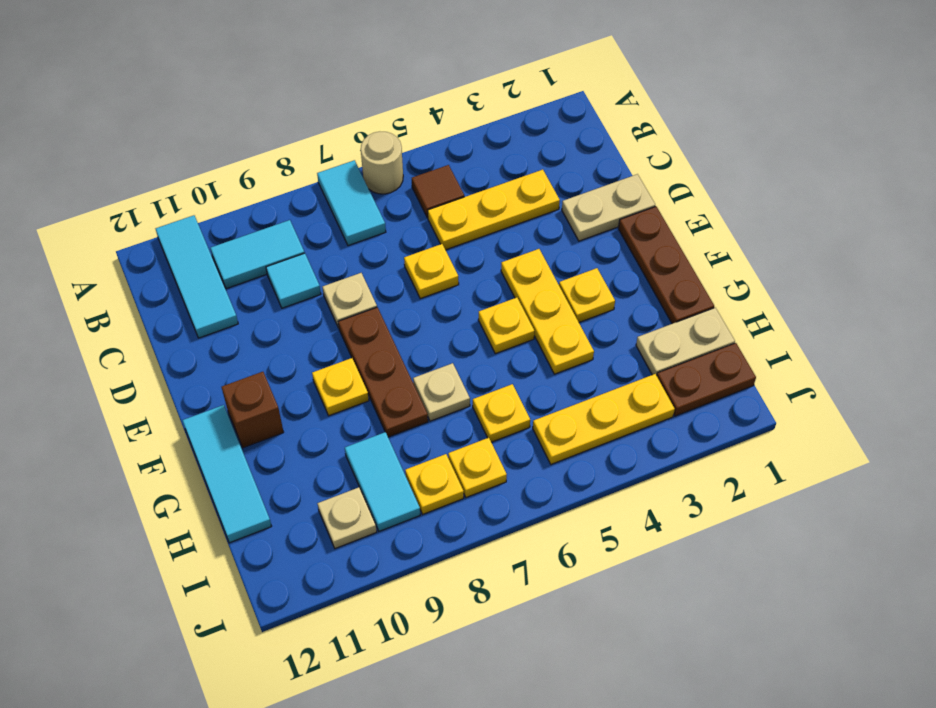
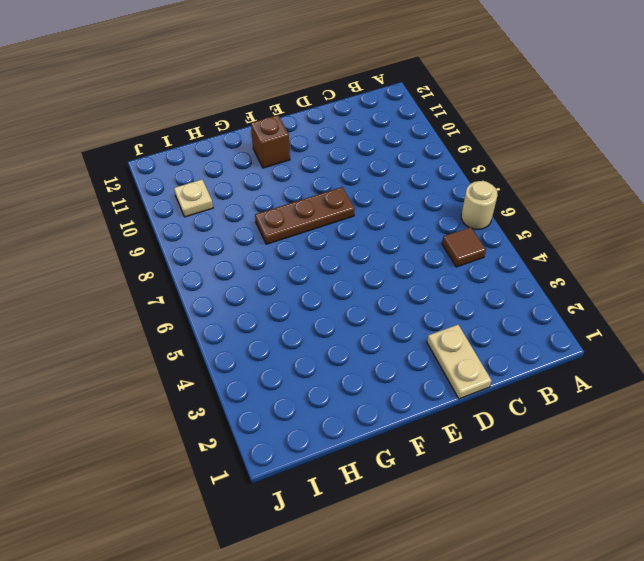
none -> cyan 1x2 tile [317,160,386,246]
none -> cyan 1x3 tile [156,215,238,338]
none -> cyan 1x2 tile [211,220,304,289]

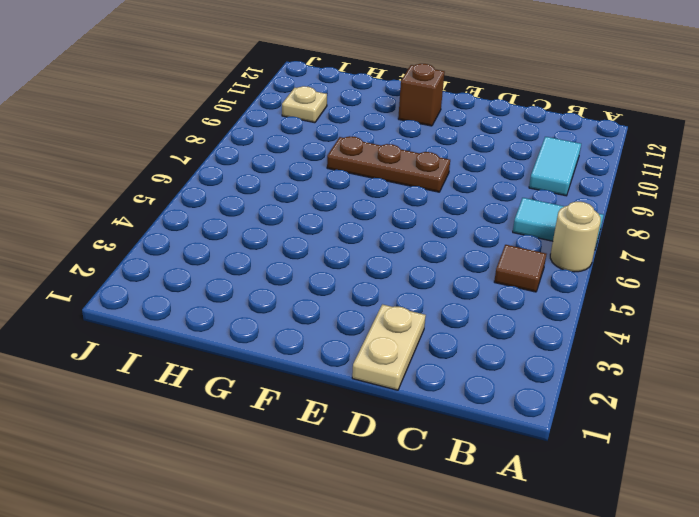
none -> cyan 1x3 tile [156,215,238,338]
none -> yellow 1x3 plate [428,170,560,250]
none -> cyan 1x1 tile [266,253,321,308]

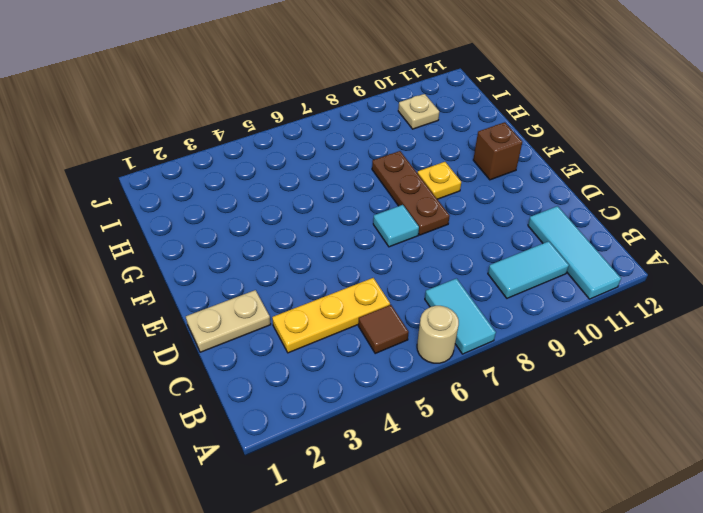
cyan 1x1 tile [373,205,419,247] -> cyan 1x1 tile moved to [266,253,321,308]
none -> yellow 1x1 plate [404,244,459,299]
none -> tan 1x1 plate [323,273,377,328]
none -> brown 1x3 plate [618,206,714,324]

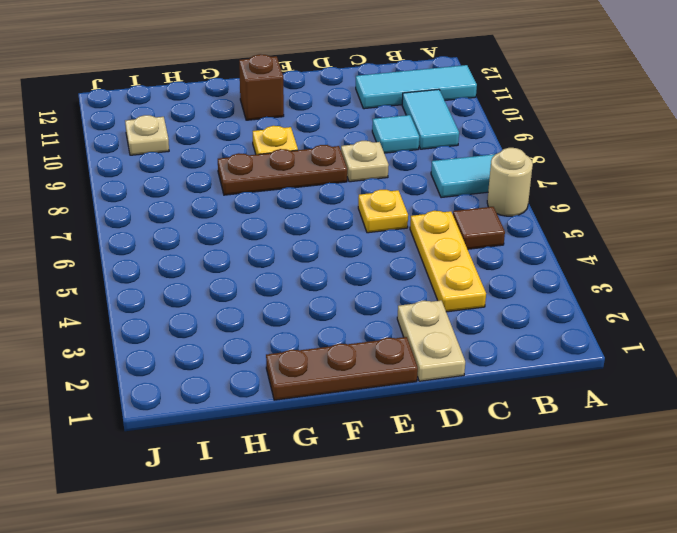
none -> yellow 1x3 plate [501,249,594,374]
none -> yellow 1x1 plate [559,268,615,322]
none -> yellow 1x1 plate [478,298,534,354]

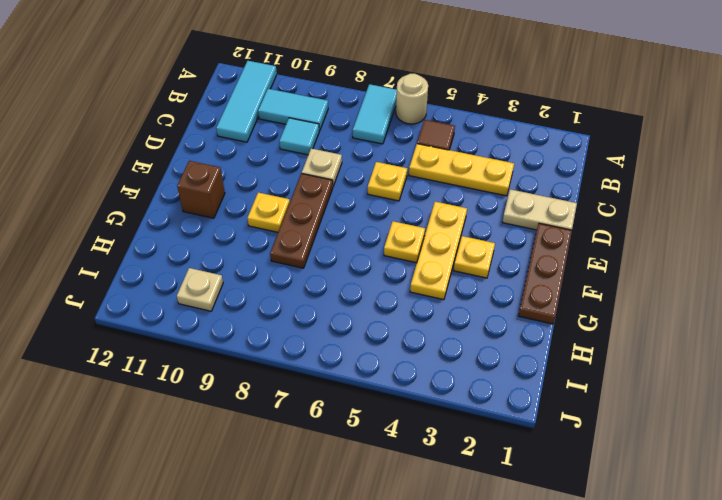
none -> cyan 1x3 tile [182,405,272,543]
none -> tan 1x1 plate [413,363,470,421]
none -> tan 1x2 plate [636,308,735,376]

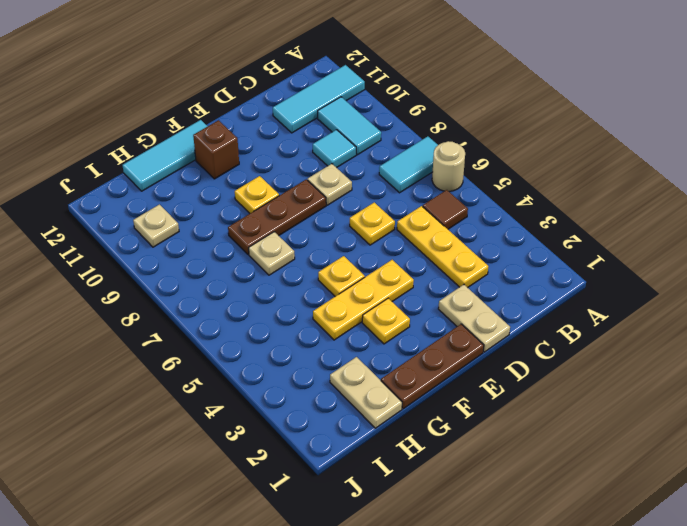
none -> yellow 1x1 plate [473,384,530,442]
none -> cyan 1x2 tile [345,432,420,531]
none -> brown 1x2 plate [657,343,756,416]

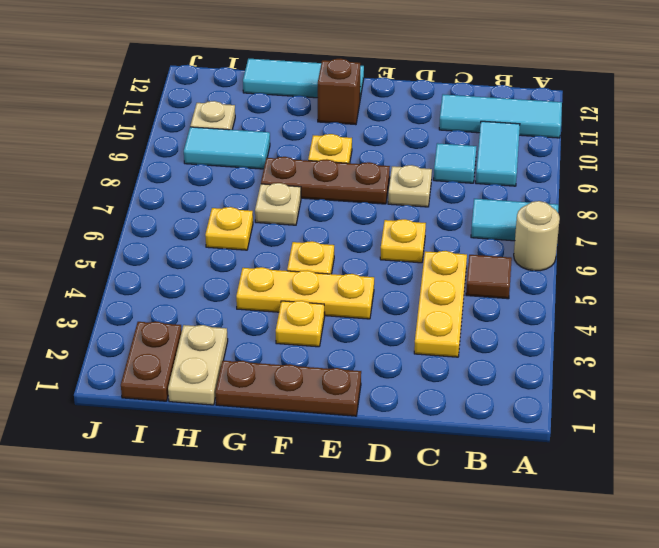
none -> tan 1x2 plate [562,174,655,241]
none -> yellow 1x3 plate [533,374,675,464]
none -> yellow 1x1 plate [448,438,507,498]

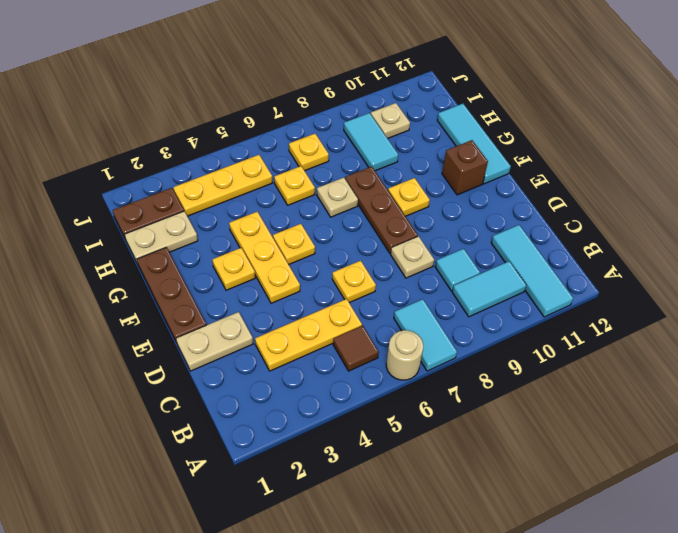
none -> yellow 1x1 plate [405,454,464,514]

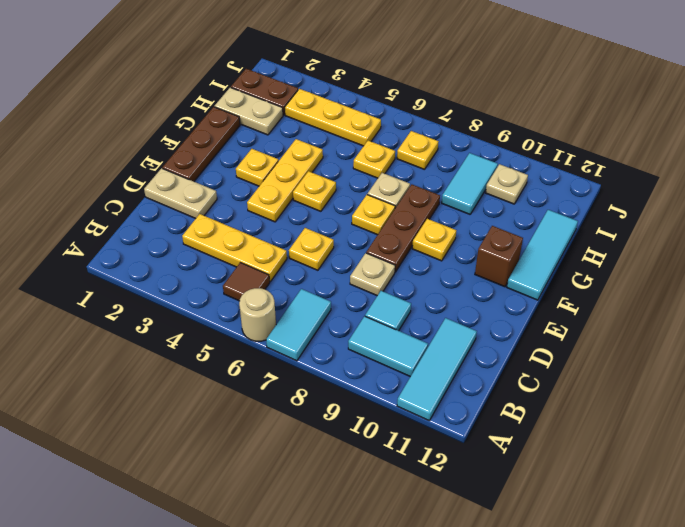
yellow 1x1 plate [352,195,395,235] -> yellow 1x1 plate moved to [405,454,464,514]

